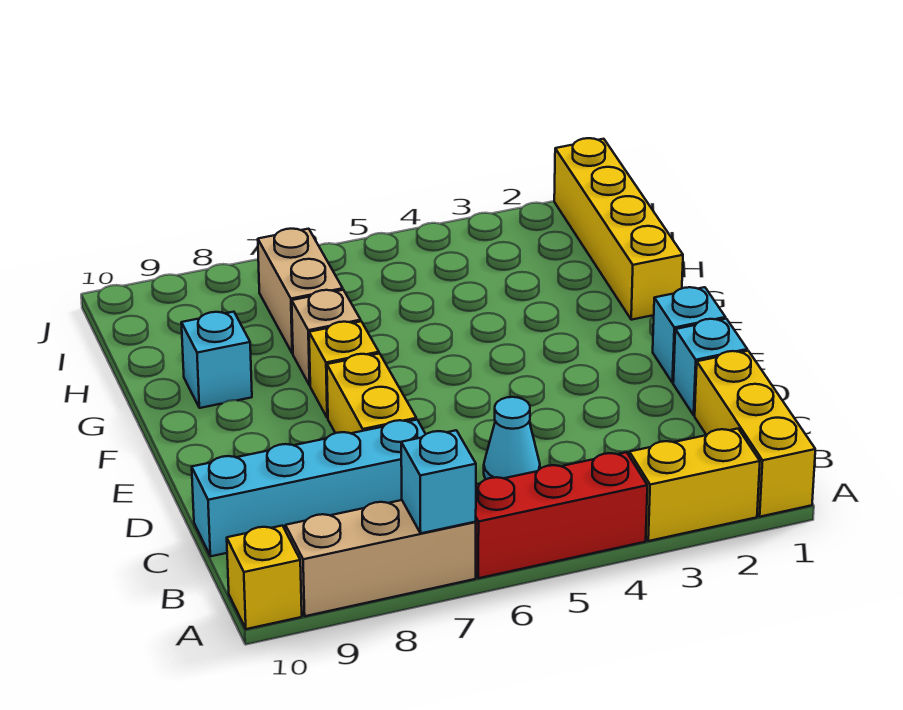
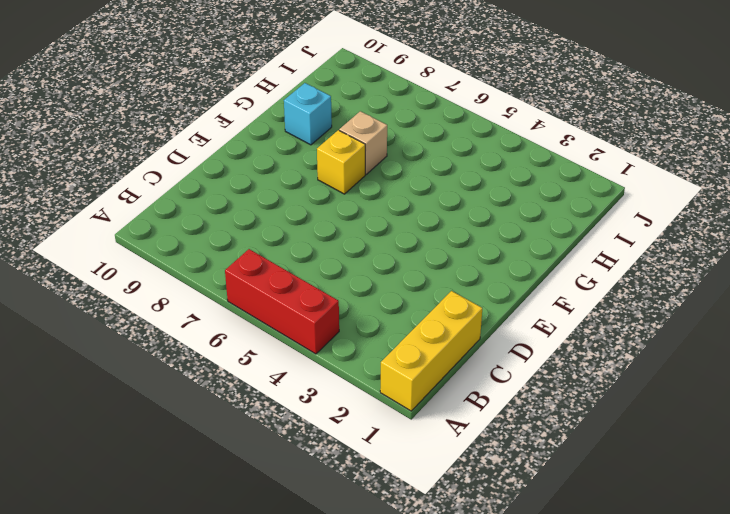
none -> yellow 1x2 brick [629,429,760,541]
none -> tan 1x3 brick [285,500,476,616]
none -> yellow 1x1 brick [227,526,302,629]

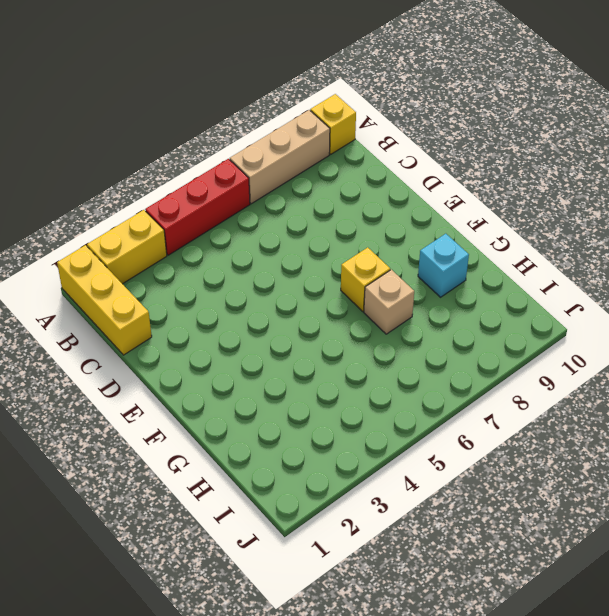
none -> cyan 1x1 cone [484,397,540,479]
none -> cyan 1x4 brick [192,420,426,556]
none -> cyan 1x1 brick [673,319,747,415]

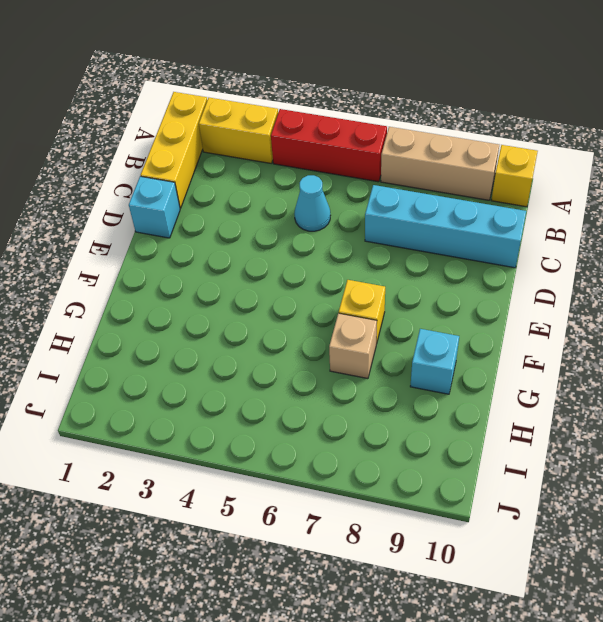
none -> yellow 1x2 brick [327,353,416,433]
none -> cyan 1x1 brick [653,287,725,383]
none -> yellow 1x4 brick [554,138,683,320]

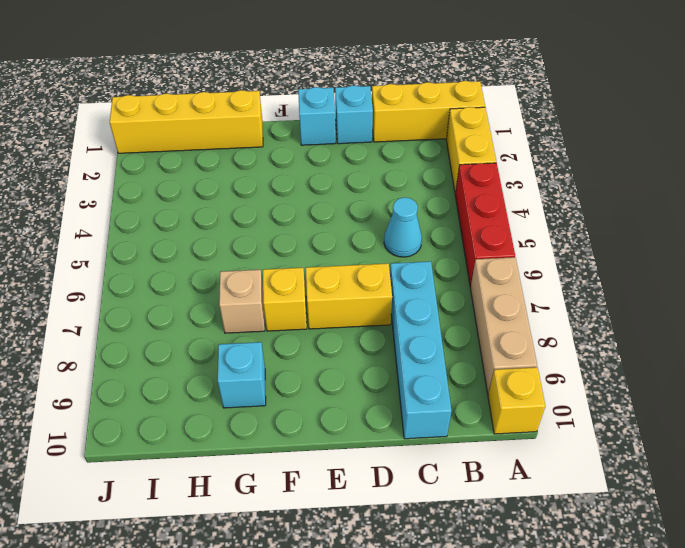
none -> tan 1x2 brick [258,229,343,354]
none -> cyan 1x1 brick [401,430,476,533]

